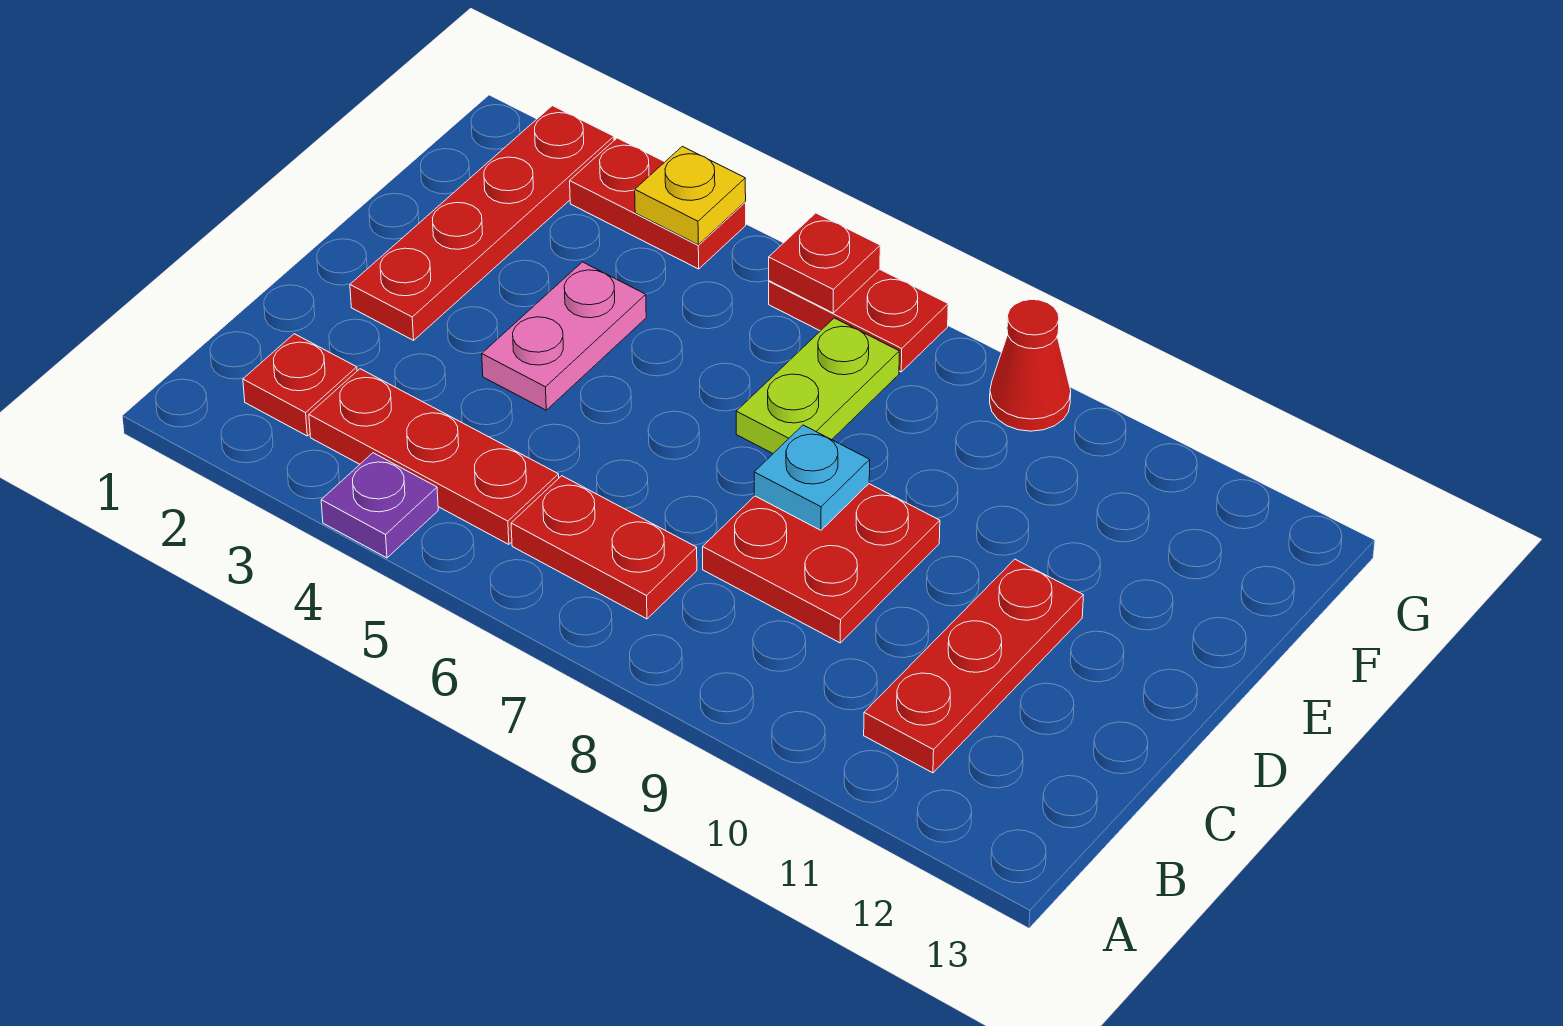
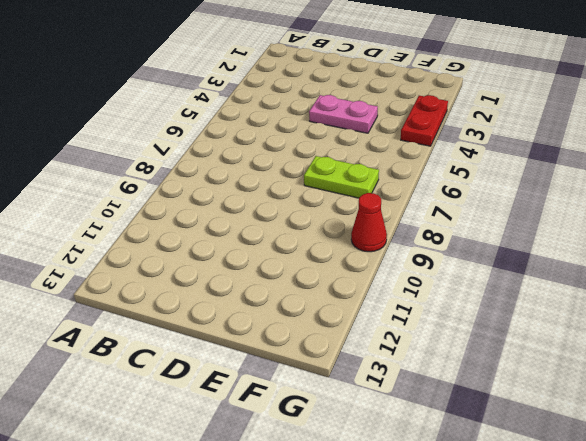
none -> purple 1x1 plate [321,453,438,558]
none -> red 1x1 plate [243,334,357,436]
none -> red 1x3 plate [309,369,559,544]

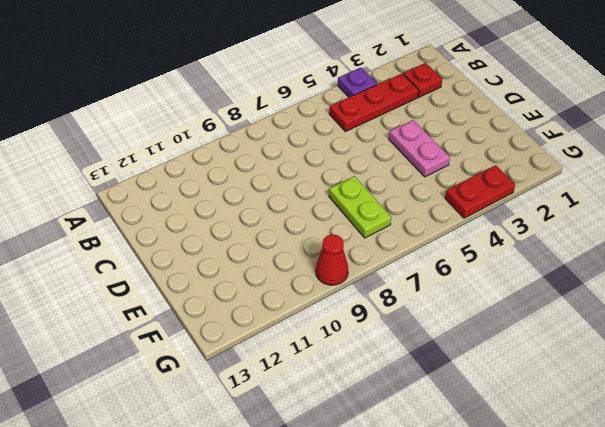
none -> red 1x2 plate [511,476,697,619]
none -> red 1x3 plate [864,559,1083,773]
none -> red 2x2 plate [703,484,940,643]

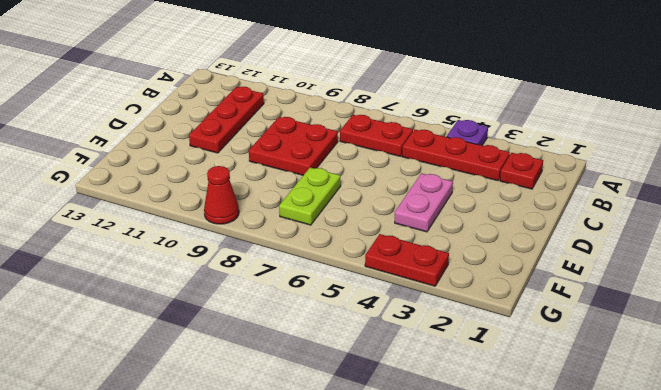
none -> red 1x4 plate [350,106,614,340]
none -> red 1x2 plate [769,269,948,372]
none -> cyan 1x1 plate [754,425,870,530]

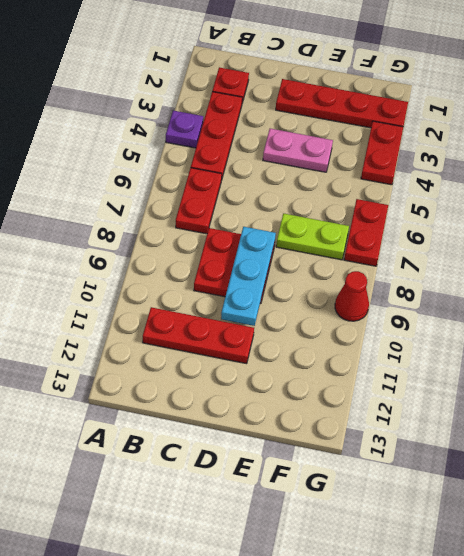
cyan 1x3 plate [221,227,276,326] -> cyan 1x1 plate [754,425,870,530]
none -> yellow 1x1 plate [635,146,746,245]
none -> red 1x1 plate [769,213,880,313]

